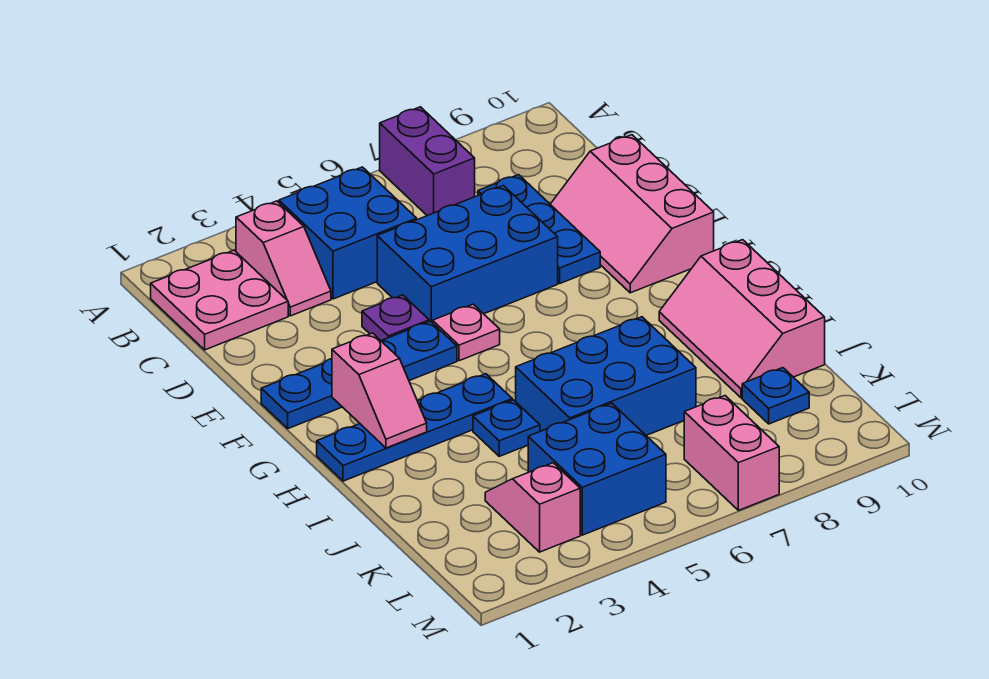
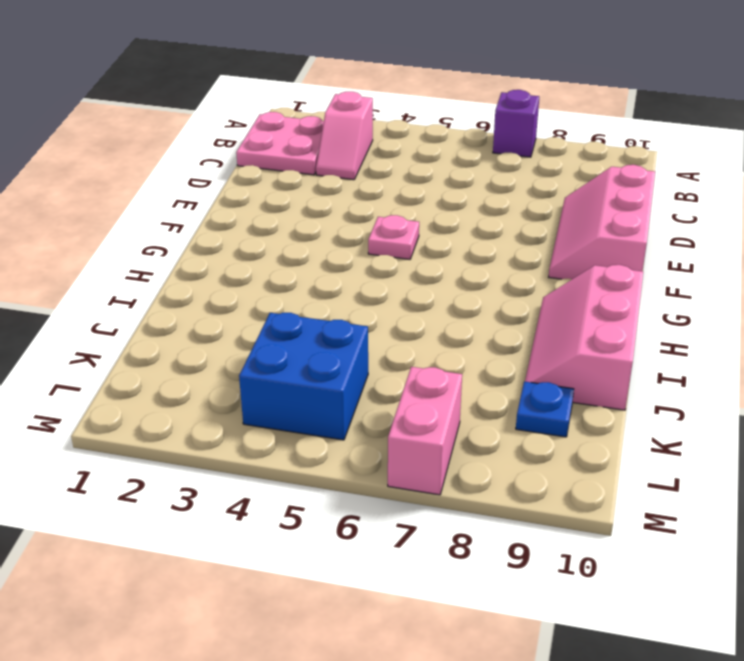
purple 1x1 brick [493,90,539,157] -> purple 1x2 brick [380,107,475,216]
none -> blue 2x2 brick [279,167,417,299]
none -> blue 1x3 plate [478,175,600,283]
none -> blue 2x3 brick [377,186,558,323]

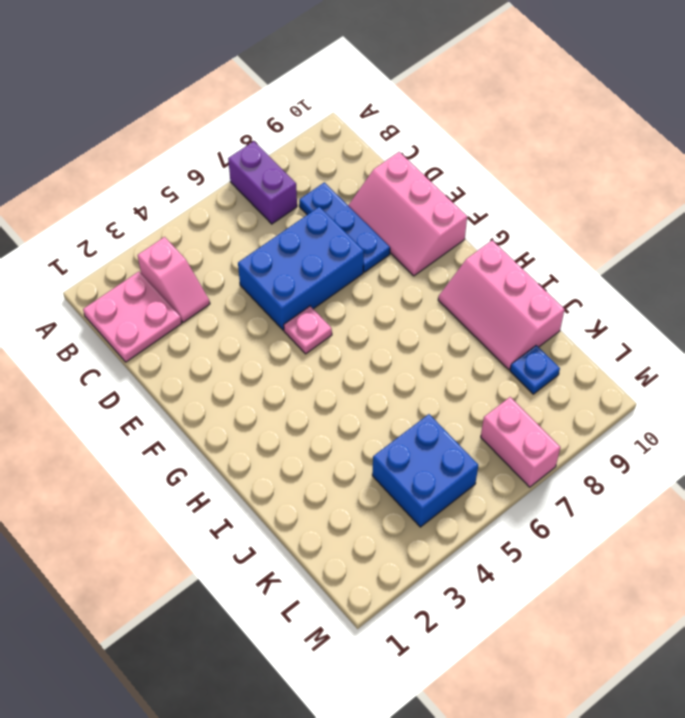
none -> blue 2x2 brick [279,167,417,299]
none -> purple 1x1 plate [362,295,429,341]
none -> blue 1x4 plate [261,321,457,429]

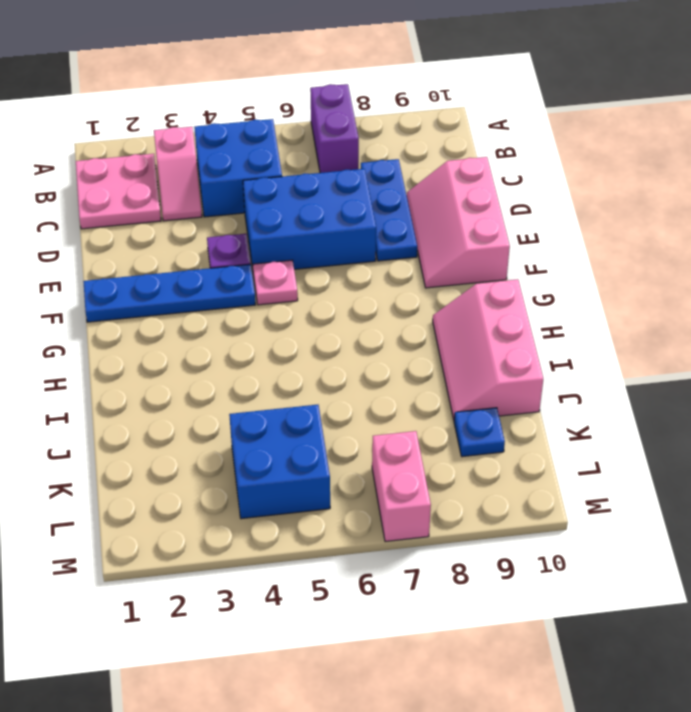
none -> blue 1x4 plate [317,374,512,481]
none -> blue 1x1 plate [473,400,540,456]
none -> blue 2x3 brick [515,317,696,435]

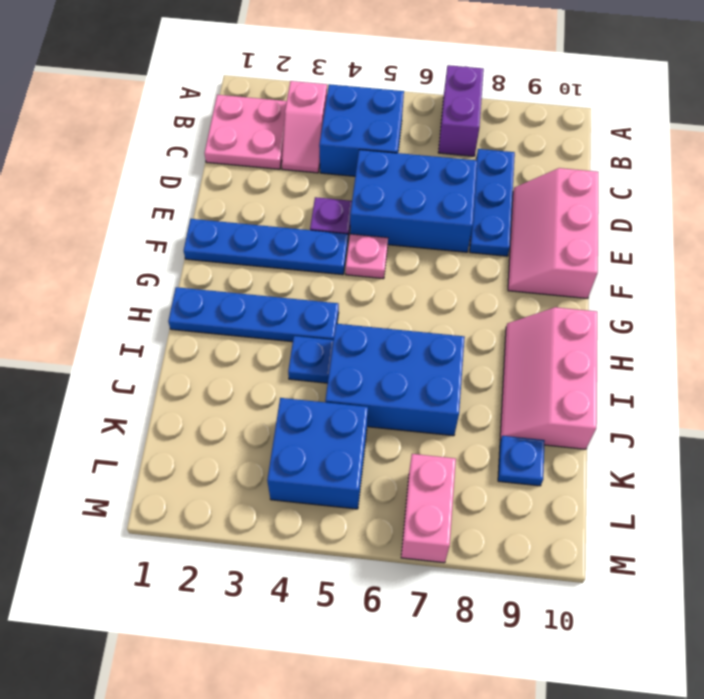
none -> pink 1x2 slope [485,463,580,552]
none -> pink 1x2 slope [332,333,427,448]

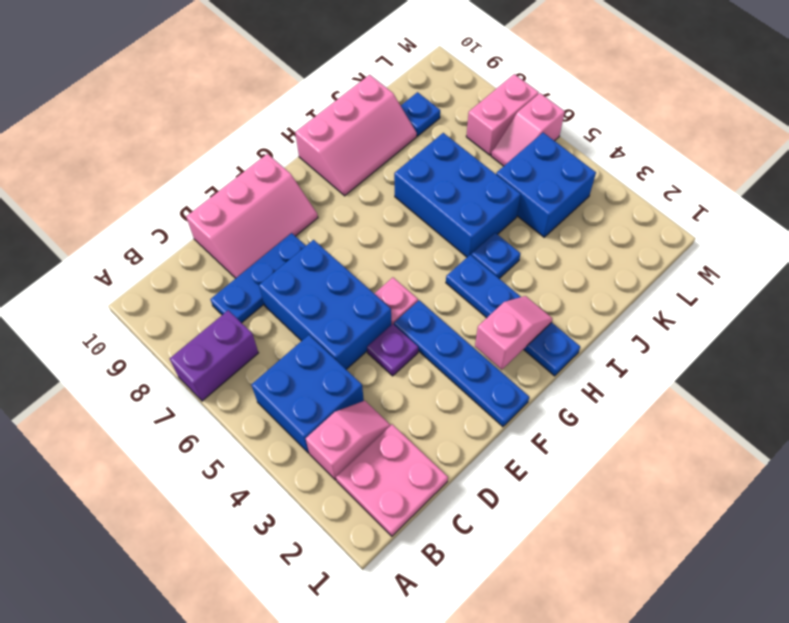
pink 1x2 slope [491,93,565,166] -> pink 1x2 slope moved to [485,463,580,552]

